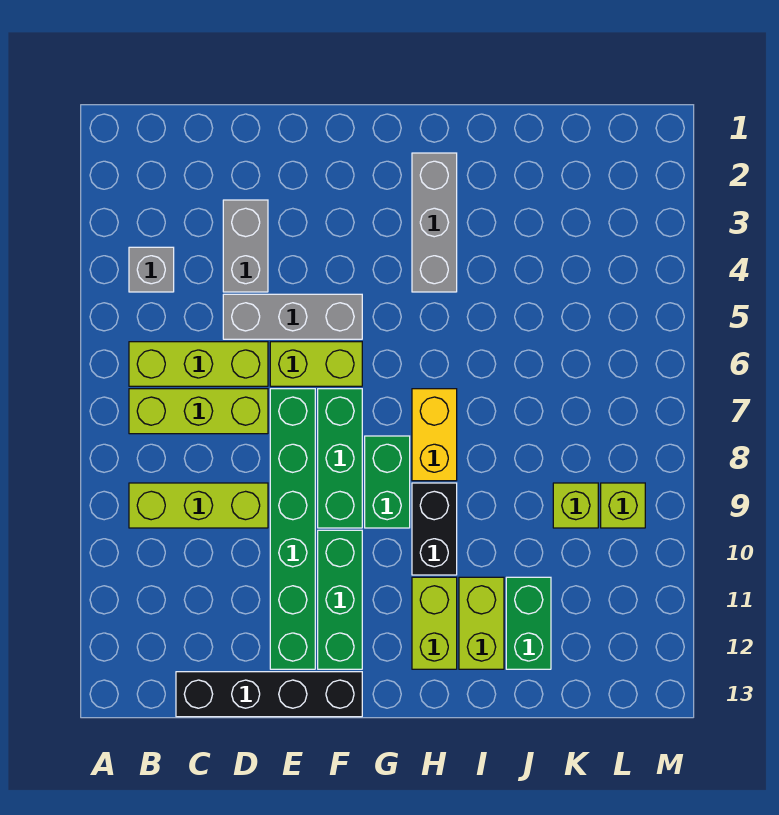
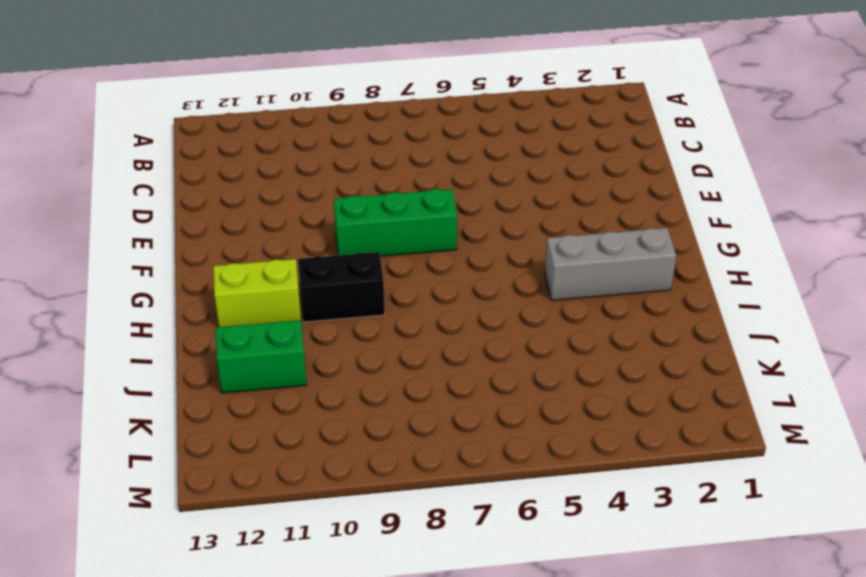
none -> grey 1x1 brick [129,247,174,292]
none -> lime 1x3 brick [129,342,268,386]
none -> lime 1x3 brick [129,389,268,434]

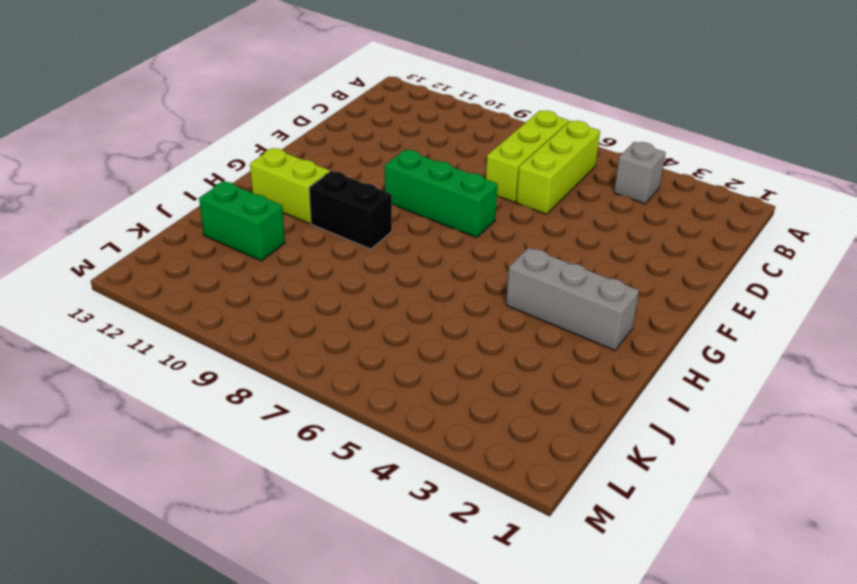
none -> lime 1x3 brick [129,483,268,528]
none -> black 1x4 brick [176,672,362,717]
none -> grey 1x2 brick [223,200,268,292]

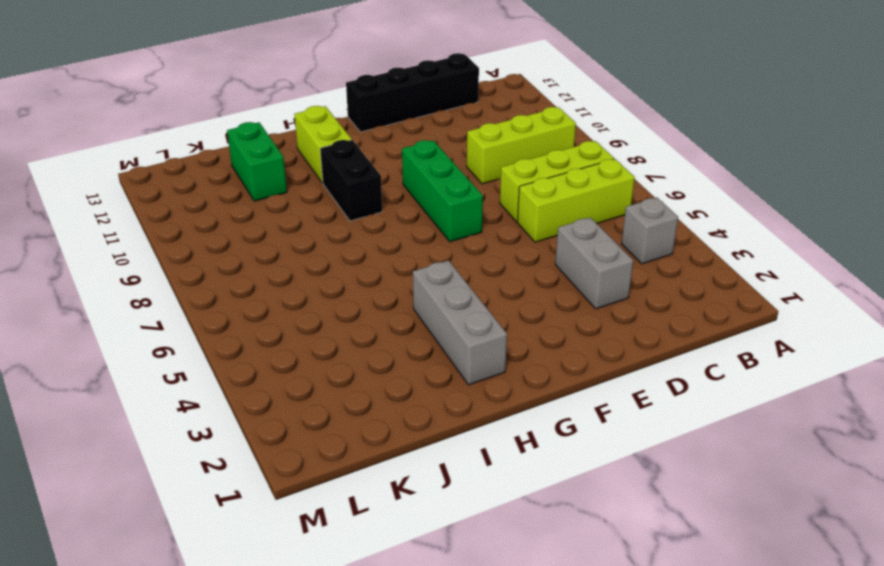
none -> grey 1x3 brick [223,294,362,339]
none -> lime 1x2 brick [270,342,362,386]
none -> green 1x6 brick [270,389,315,669]

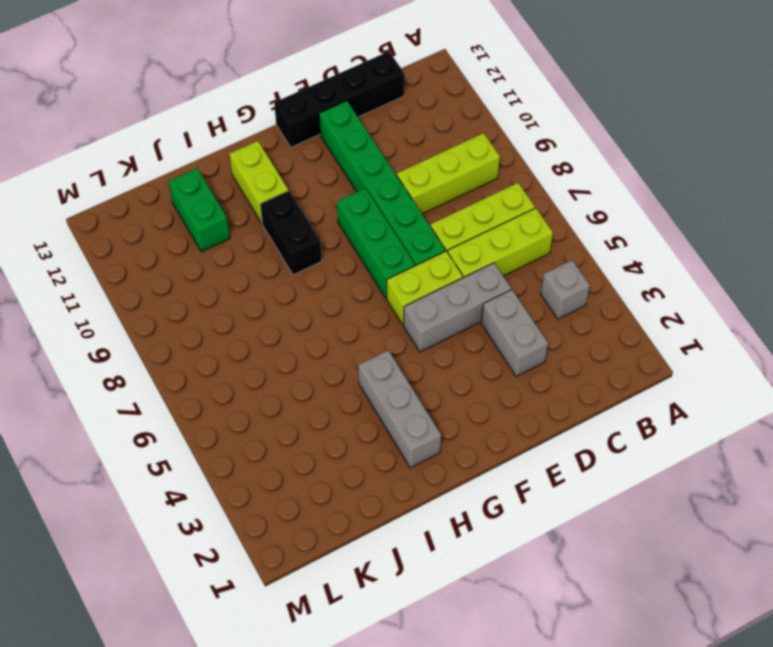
none -> green 1x3 brick [318,530,362,669]
none -> green 1x2 brick [365,436,410,528]
none -> yellow 1x2 brick [412,389,457,481]

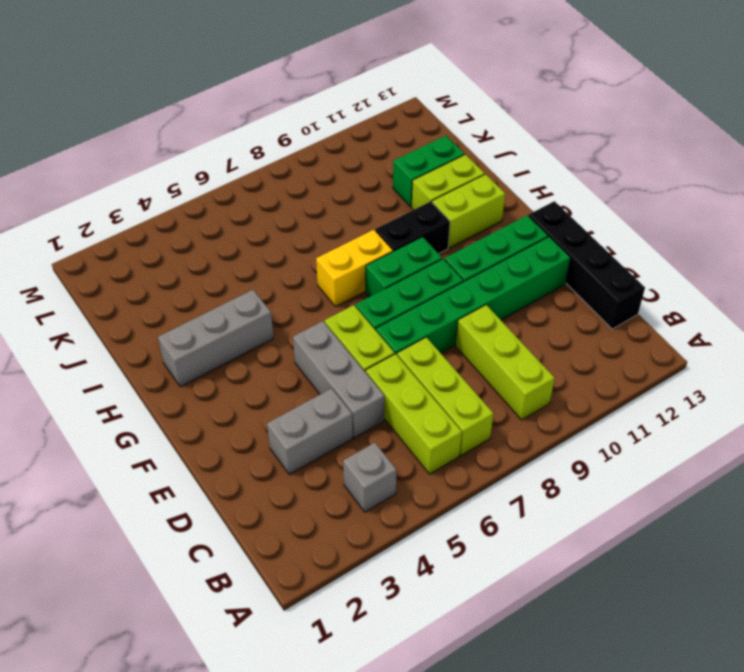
none -> lime 1x1 brick [553,483,598,528]
none -> lime 1x1 brick [601,483,645,528]

